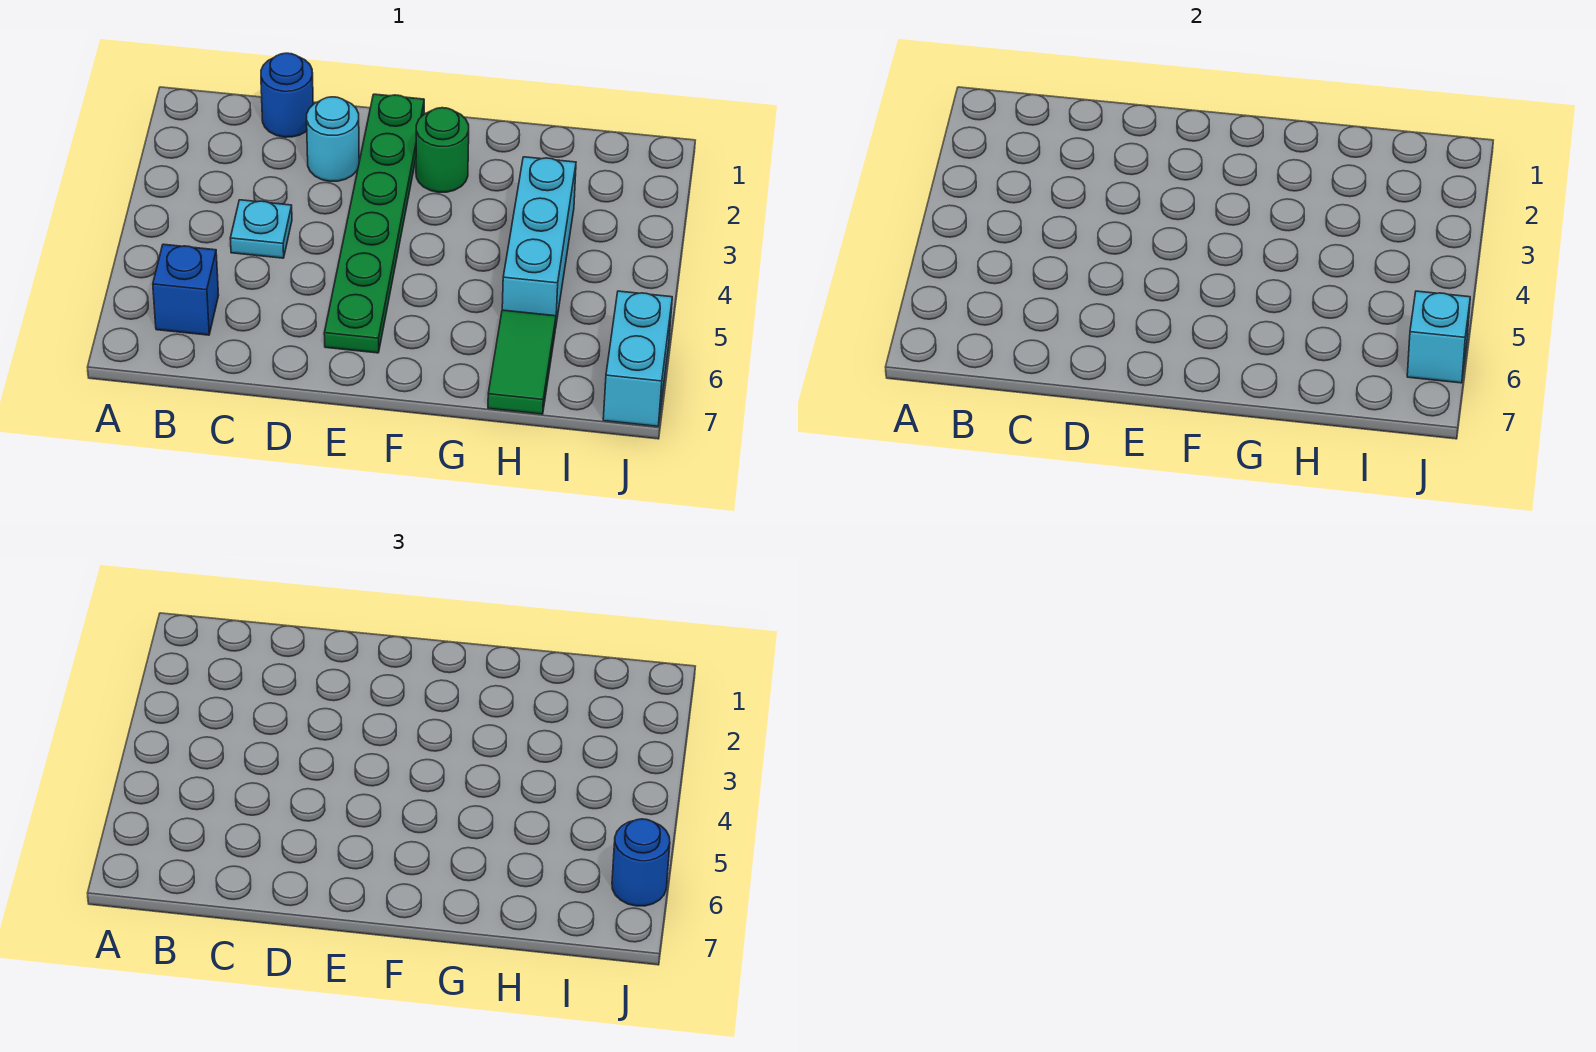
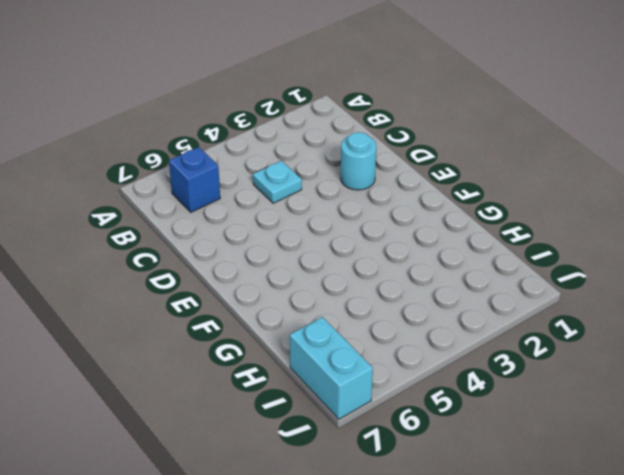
cyan 1x2 brick [290,317,373,419] -> cyan 1x2 brick turned to [603,291,672,426]
none -> blue 1x1 round brick [261,53,313,137]
none -> green 1x6 plate [324,94,424,353]

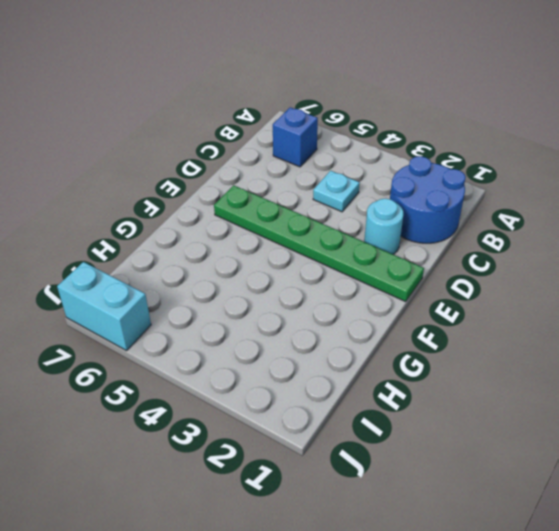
blue 2x2 round brick [390,156,466,243] -> blue 1x1 round brick [261,53,313,137]
none -> green 1x1 round brick [416,108,469,192]
none -> cyan 1x3 brick [502,157,576,323]

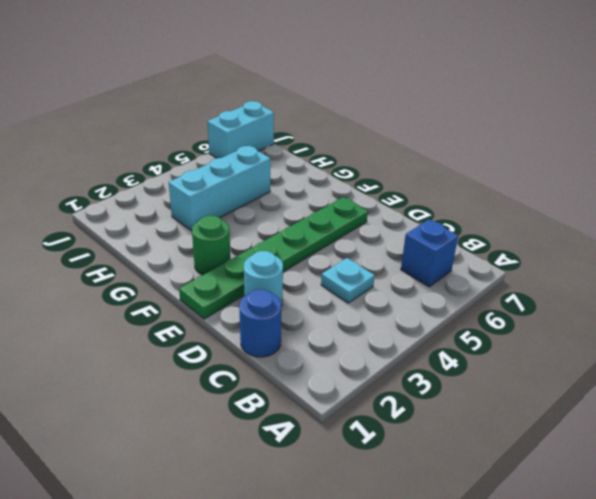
none -> green 1x2 tile [488,310,556,414]
none -> cyan 1x1 brick [1407,291,1470,383]

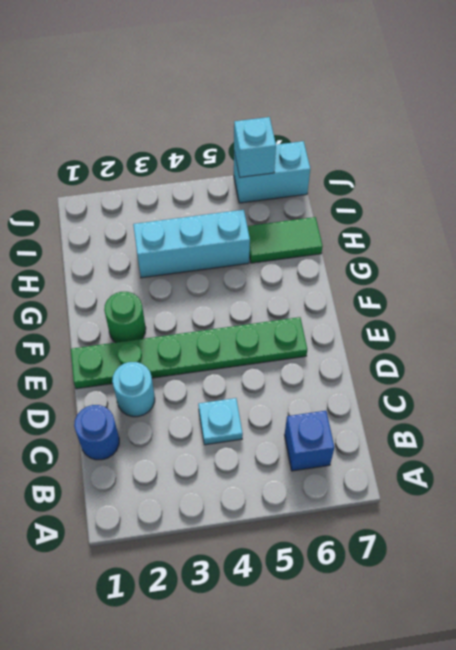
none -> blue 1x1 round brick [612,819,670,906]

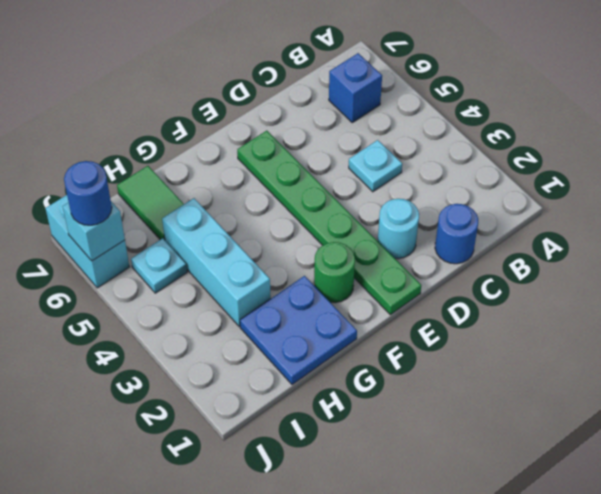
blue 2x2 plate [240,276,357,385] -> none
cyan 1x1 plate [131,238,187,293] -> none

